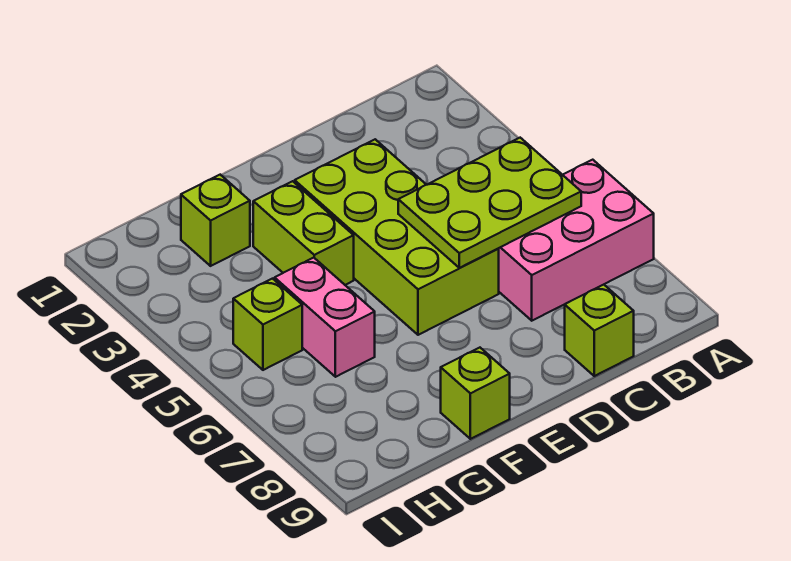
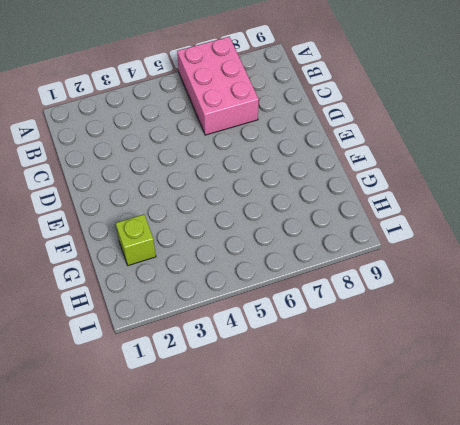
none -> lime 1x1 brick [565,285,634,376]
none -> lime 2x4 brick [295,139,499,335]

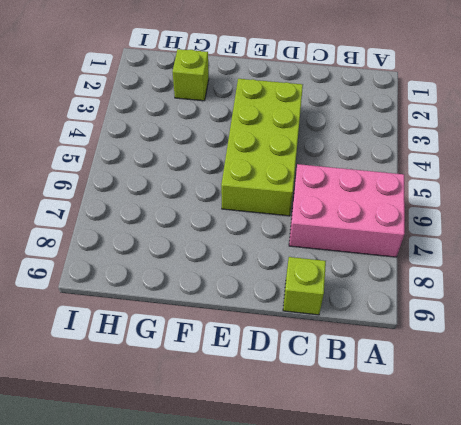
none -> lime 1x2 brick [253,181,354,285]
none -> lime 1x1 brick [441,348,510,439]

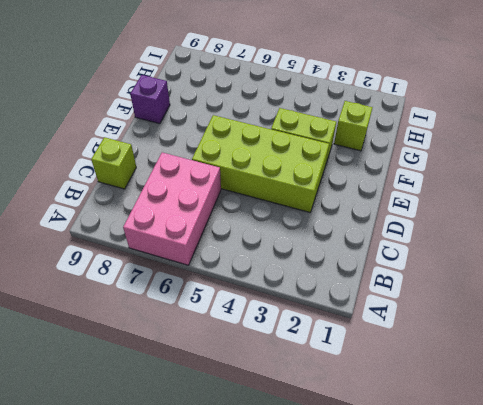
purple 1x1 brick [130,75,170,124] -> lime 1x1 brick [441,348,510,439]
none -> pink 1x2 brick [275,258,375,377]
none -> lime 1x1 brick [233,279,302,370]

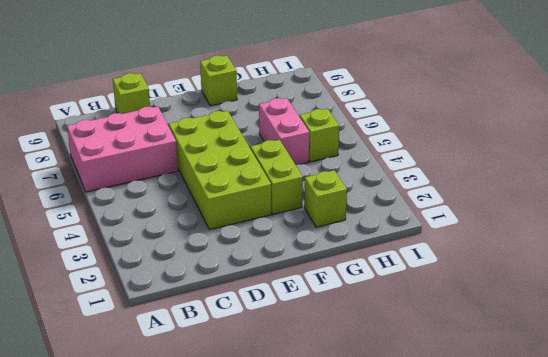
none -> lime 2x3 plate [398,138,581,268]

